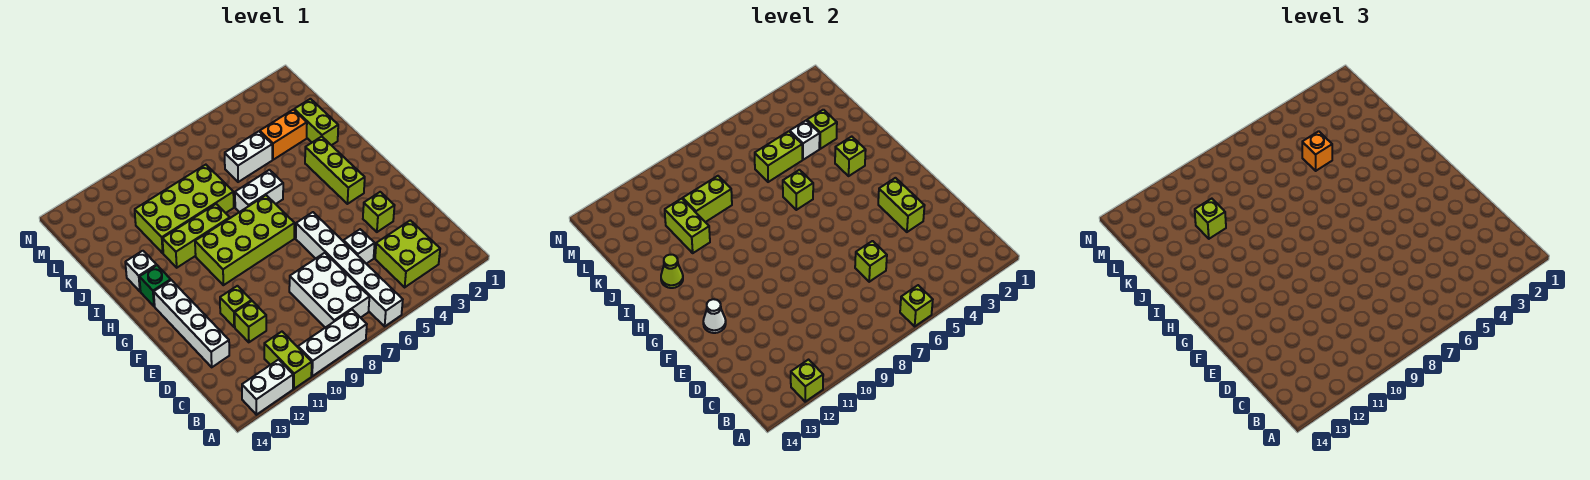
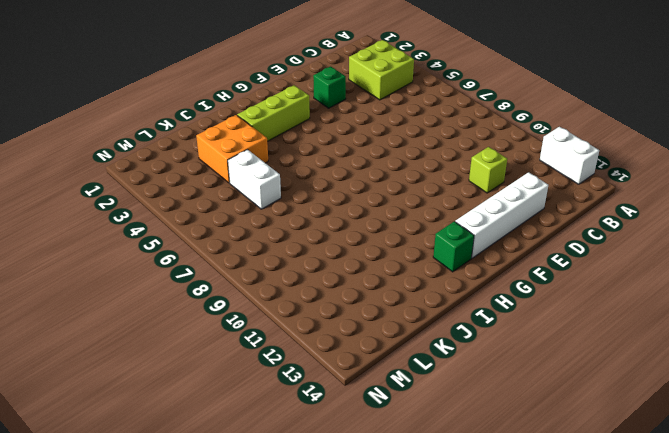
green 1x1 brick [313,66,346,108] -> lime 1x1 brick [363,192,395,232]
orange 2x2 brick [196,115,268,183] -> orange 1x2 brick [260,110,307,160]
none -> white 1x6 brick [296,212,403,326]
none -> white 1x3 brick [298,310,367,376]
none -> lime 1x2 brick [264,332,312,389]
none -> white 2x3 brick [289,253,369,328]

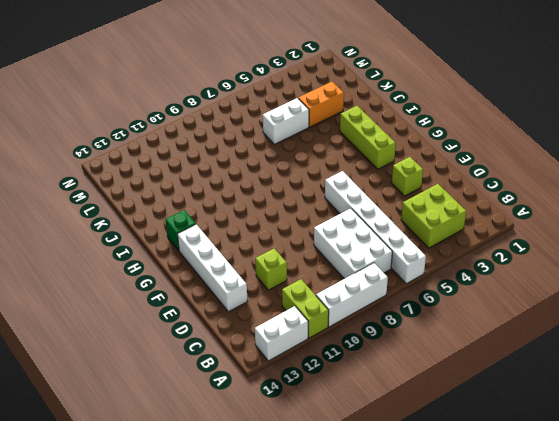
none -> white 1x1 brick [343,229,375,264]
none -> lime 1x1 brick [220,286,251,327]
none -> lime 2x4 brick [195,195,295,285]
none -> white 1x2 brick [235,170,283,212]

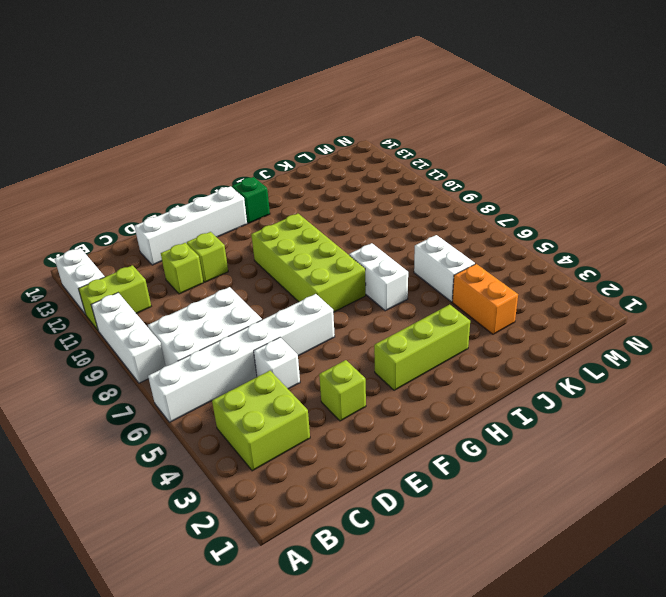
none -> lime 1x3 brick [162,204,230,268]
none -> white 1x1 brick [125,251,157,291]
none -> lime 1x2 brick [294,99,338,145]
none -> lime 2x4 brick [135,165,234,253]

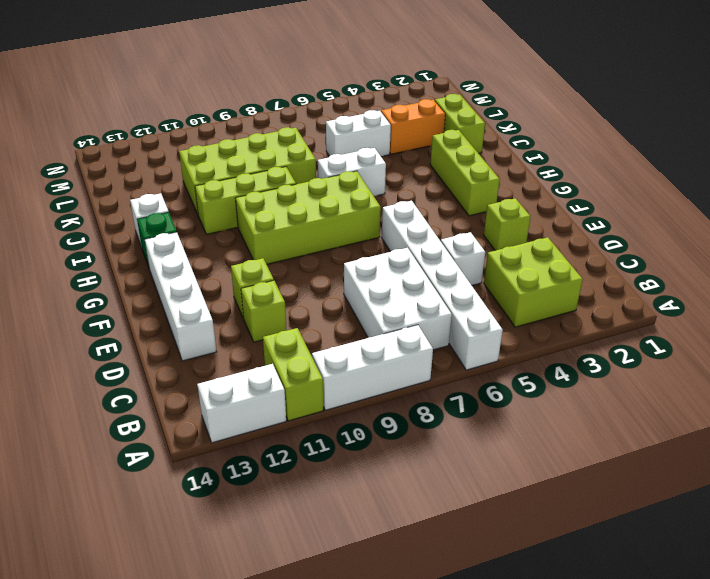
none -> lime 1x1 brick [900,285,933,326]
none -> lime 1x1 brick [791,360,823,402]
none -> lime 1x1 brick [855,241,887,282]
none -> lime 1x2 brick [878,178,925,232]

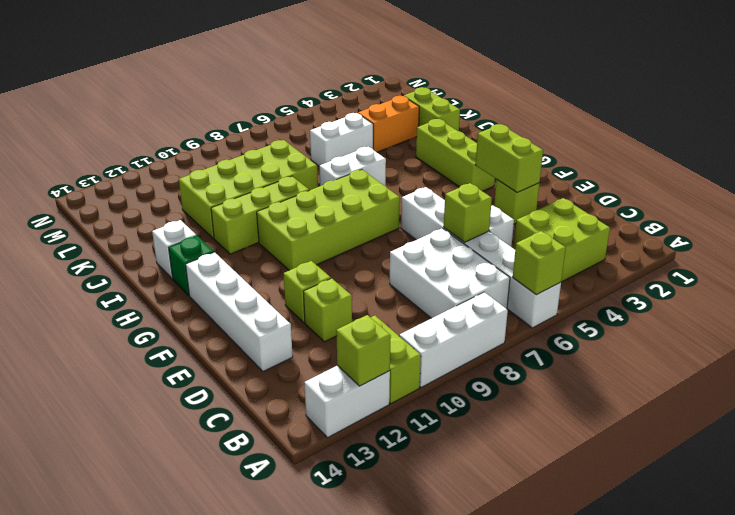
none -> white 1x1 cone [703,299,726,333]
none -> lime 1x1 brick [835,137,866,176]
none -> lime 1x1 brick [783,170,813,210]
none -> lime 1x1 cone [661,255,683,288]

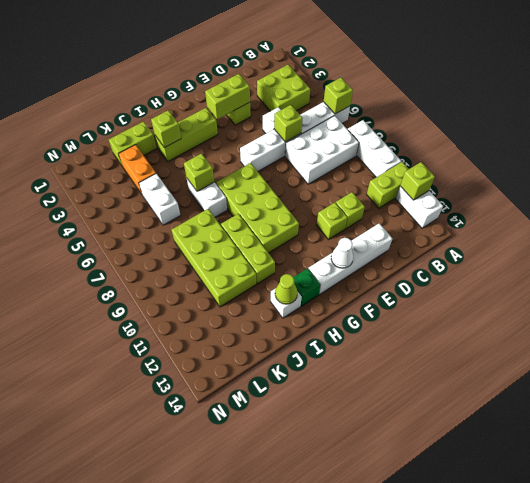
none -> lime 1x2 brick [665,199,710,253]
none -> lime 1x1 brick [807,110,837,149]
none -> white 1x1 brick [790,121,820,160]
none -> lime 1x2 brick [755,131,802,182]

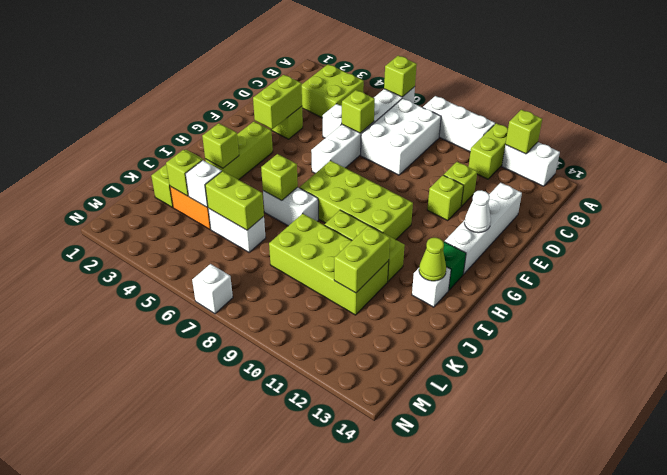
white 1x1 brick [192,264,233,314] -> none
none -> lime 1x2 brick [683,176,732,222]
none -> orange 1x1 brick [1302,131,1332,171]
none -> lime 1x1 brick [1195,199,1226,239]

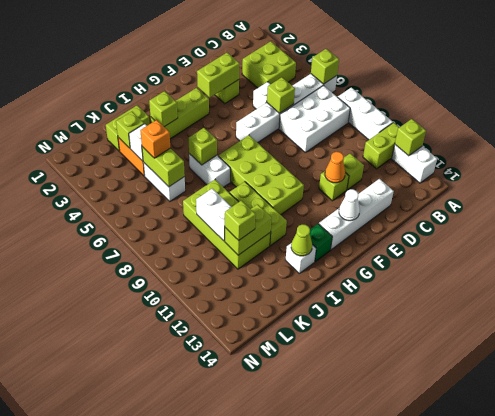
orange 1x1 cone [325,152,345,183] -> none
white 1x2 brick [196,189,231,241] -> lime 1x2 brick [683,176,732,222]

